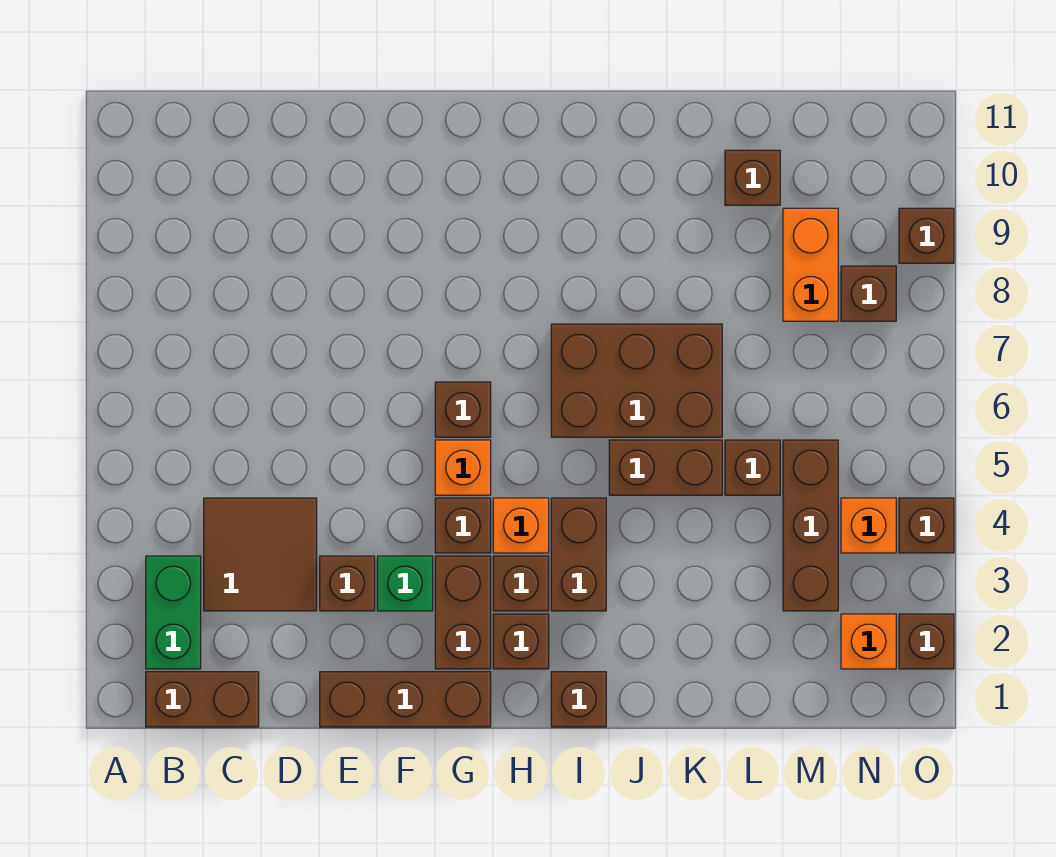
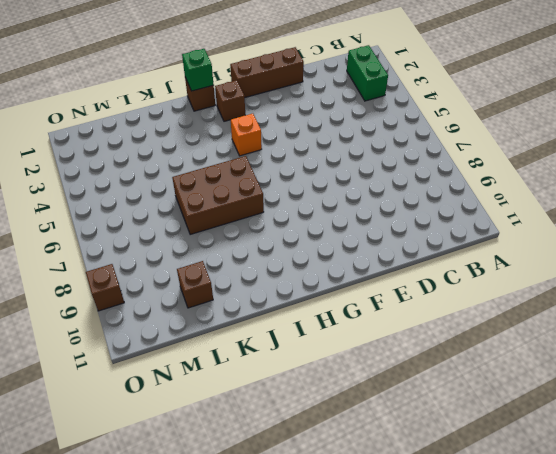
green 1x1 brick [182,49,214,91] -> green 1x1 brick moved to [377,556,433,611]
none -> brown 1x2 brick [146,672,259,727]
none -> brown 2x2 tile [204,498,317,611]
none -> brown 1x1 brick [320,556,375,611]

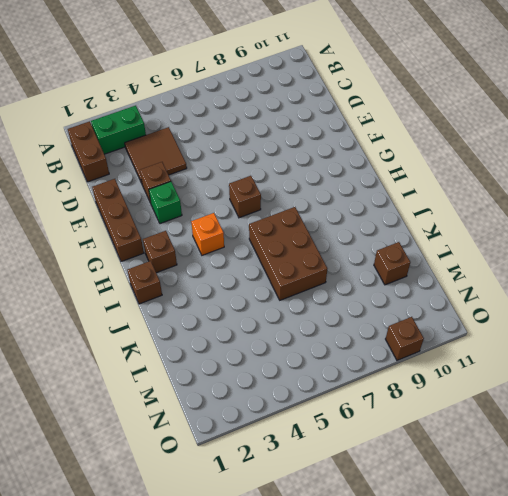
none -> brown 1x2 brick [435,556,491,669]
none -> brown 1x1 brick [435,498,491,553]
none -> orange 1x1 brick [435,440,491,495]

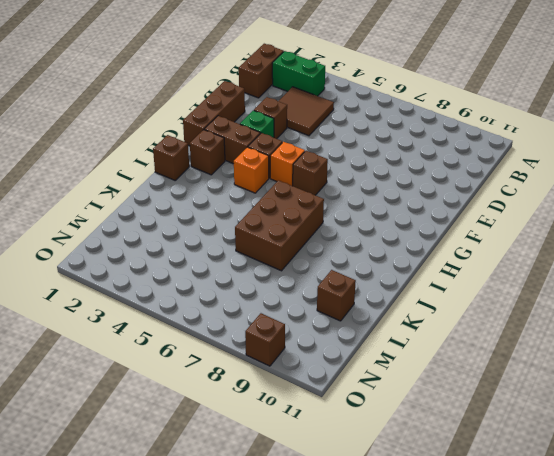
none -> brown 1x1 brick [493,556,549,611]
none -> brown 1x2 brick [551,498,606,611]
none -> brown 1x2 brick [609,440,722,495]

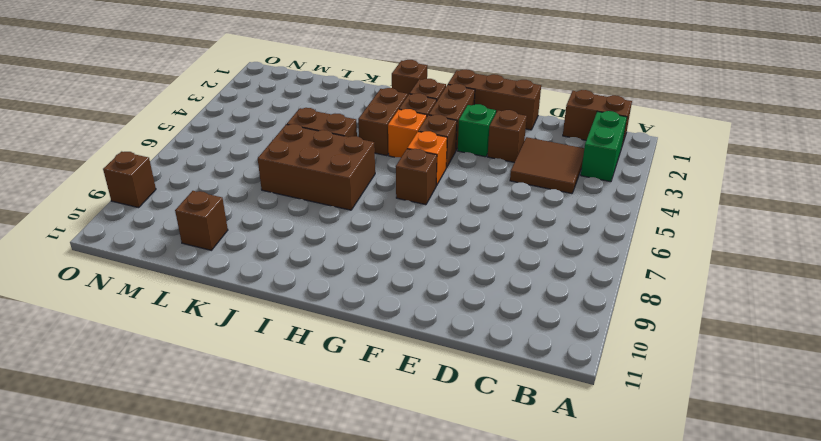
none -> brown 1x1 brick [725,440,780,495]
none -> brown 1x3 brick [783,440,838,611]
none -> orange 1x2 brick [783,208,838,321]

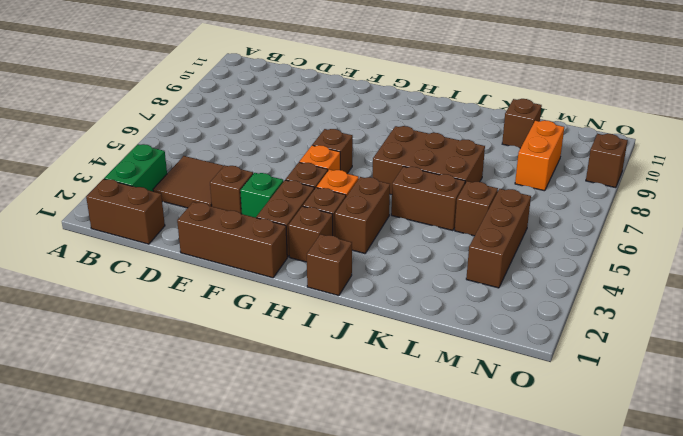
none -> orange 1x1 brick [841,614,896,669]
none -> orange 1x1 brick [841,498,896,553]
none -> brown 1x1 brick [841,266,896,321]

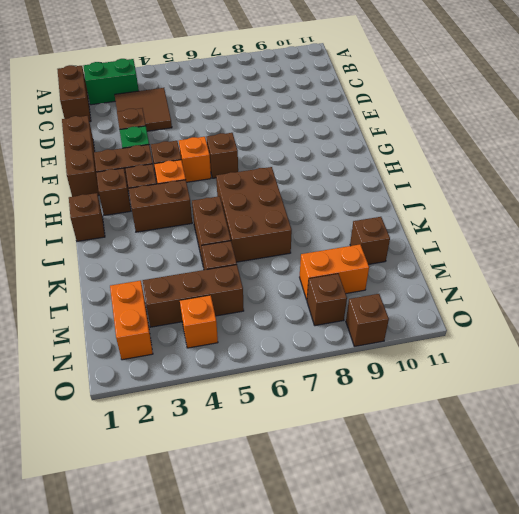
orange 1x2 brick [110,281,153,360] -> orange 1x1 brick [841,614,896,669]
none -> brown 1x1 brick [899,614,954,669]
none -> brown 1x1 brick [899,498,954,553]

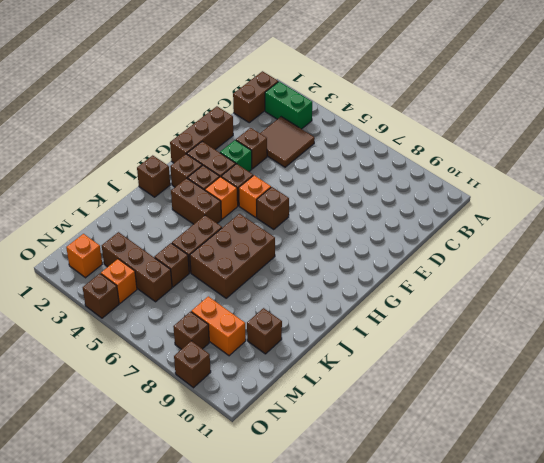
none -> brown 1x1 brick [899,614,954,669]

